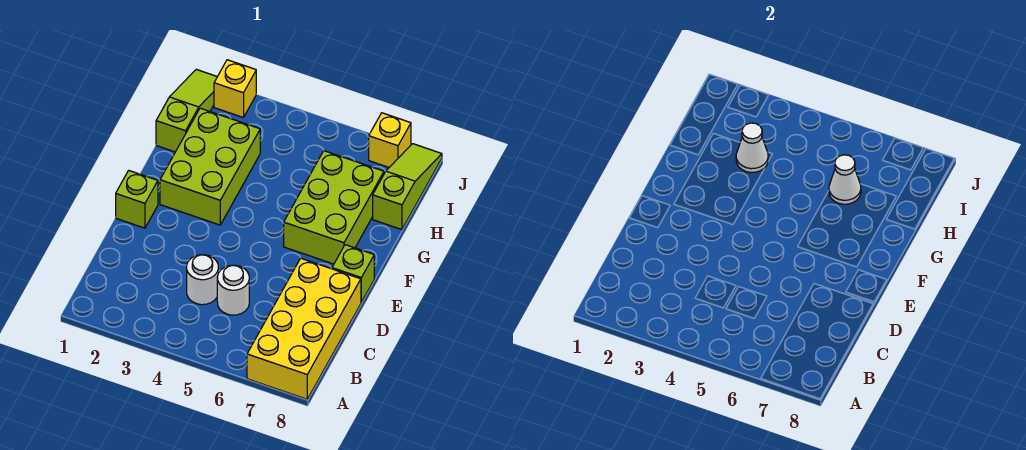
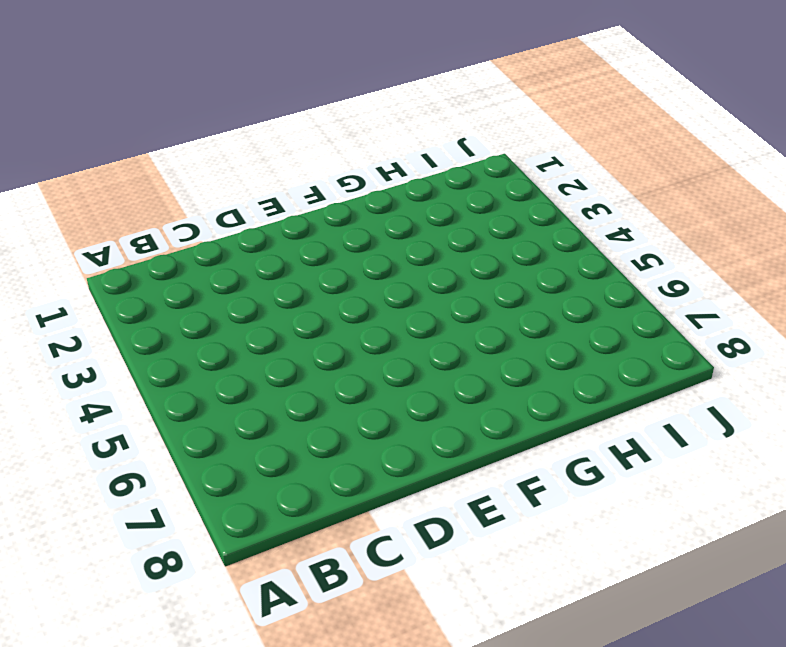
none -> yellow 2x4 brick [247,258,361,399]
none -> white 1x1 round brick [187,255,218,305]
none -> white 1x1 round brick [217,265,249,315]

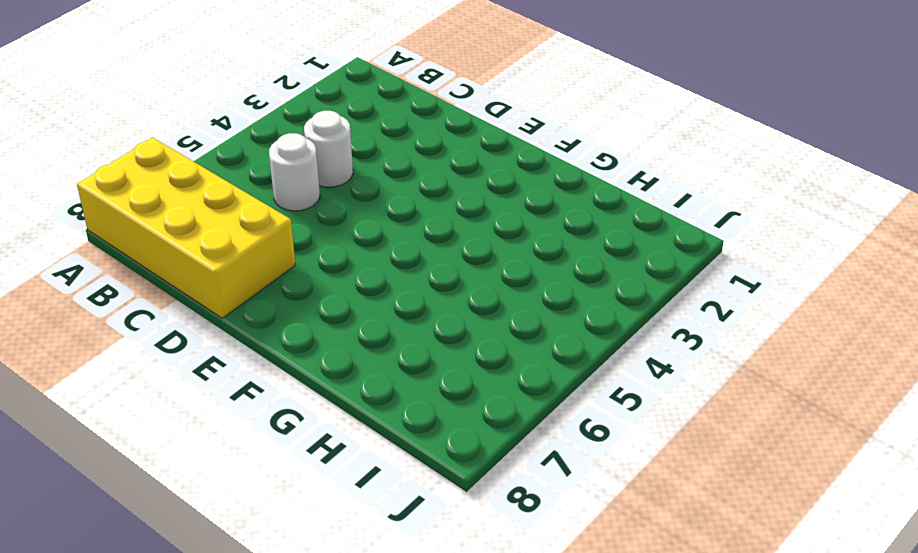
none -> lime 1x1 brick [116,171,158,228]
none -> lime 1x1 brick [332,245,374,302]
none -> lime 2x3 brick [160,108,260,225]

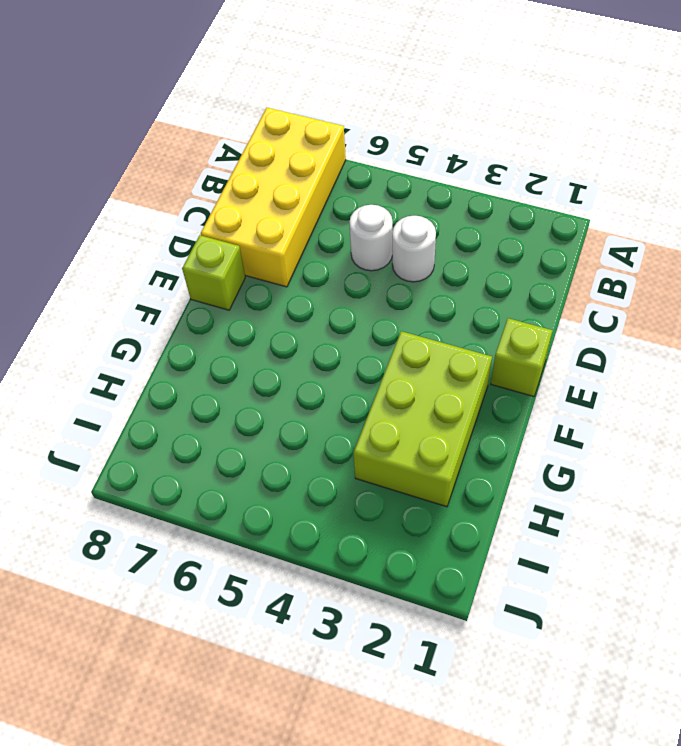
none -> lime 2x3 brick [284,151,384,264]
none -> lime 1x3 slope [156,69,217,152]
none -> lime 1x3 slope [373,144,442,230]

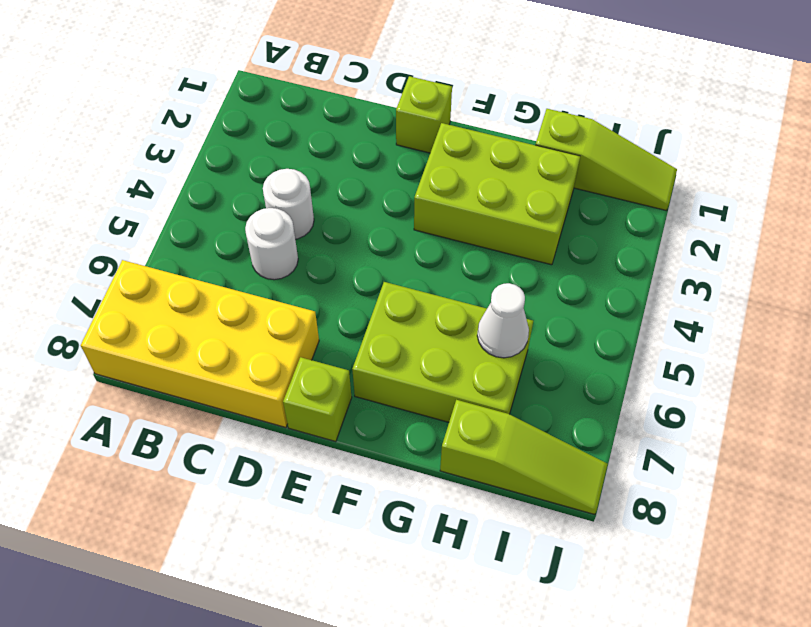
none -> yellow 1x1 brick [214,60,256,118]
none -> yellow 1x1 brick [369,113,411,167]
none -> white 1x1 cone [736,123,768,173]

